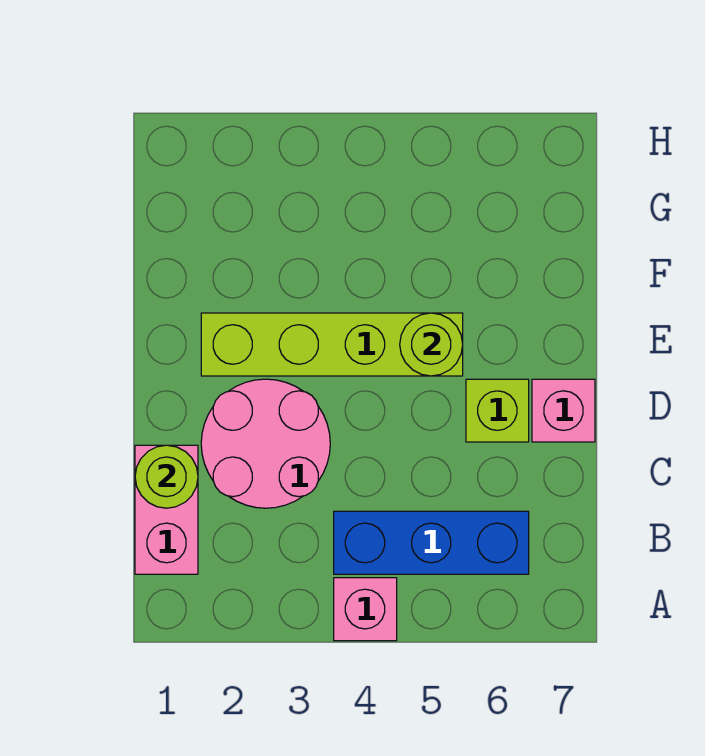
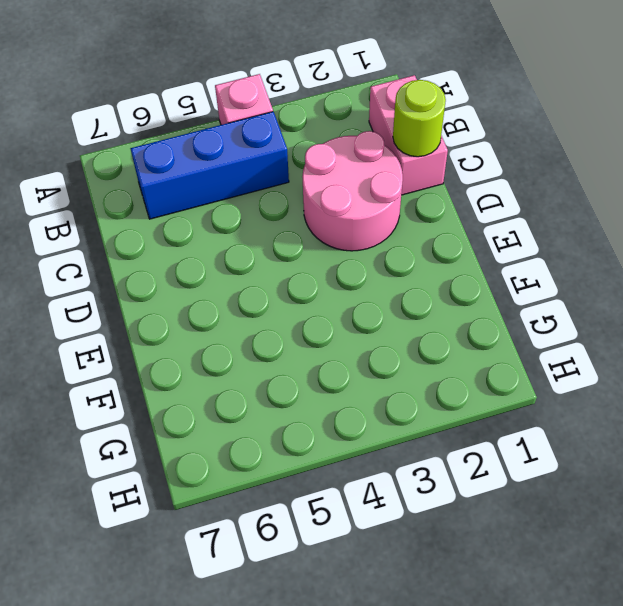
none -> lime 1x1 brick [466,379,529,442]
none -> pink 1x1 brick [532,379,595,442]

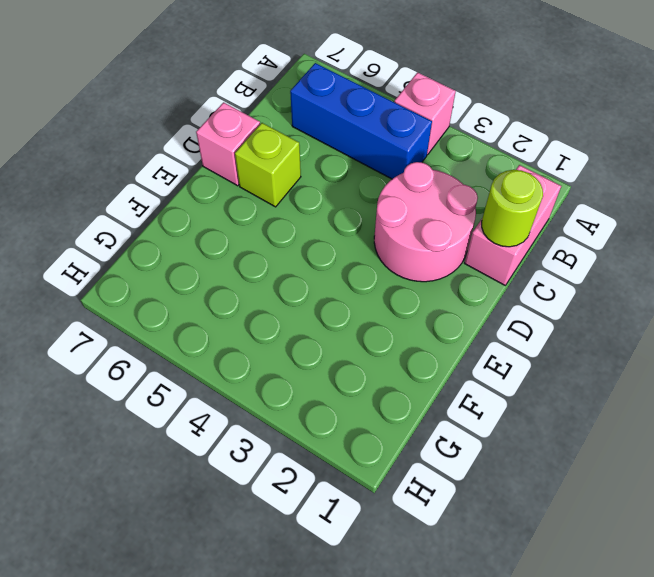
none -> lime 1x4 brick [201,313,463,376]
none -> lime 1x1 round brick [400,313,463,376]

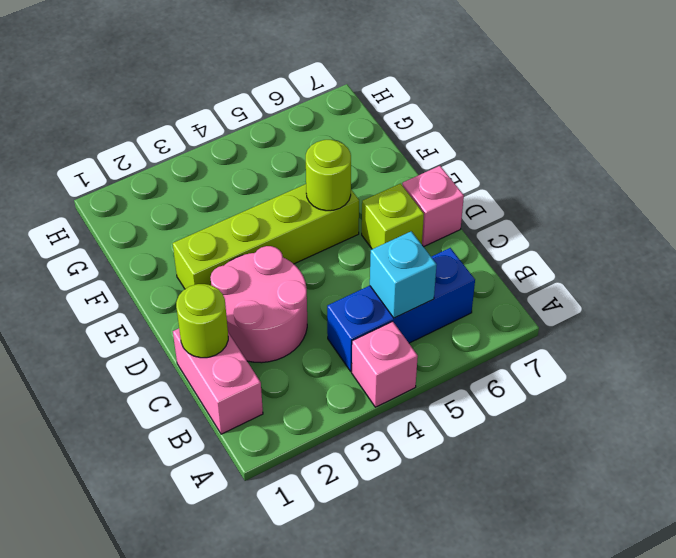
cyan 1x1 brick [370,231,437,318] -> none

